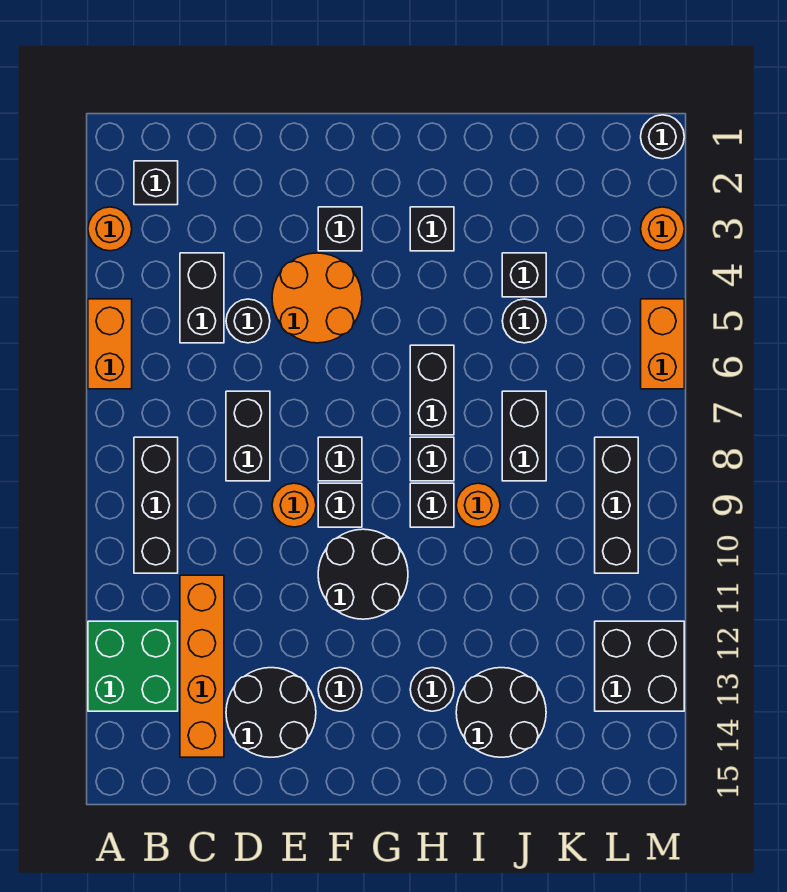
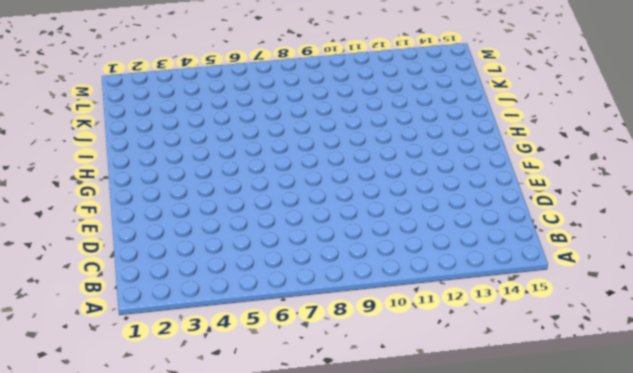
none -> orange 1x1 round brick [88,207,132,251]
none -> orange 1x2 brick [88,299,132,389]
none -> green 2x2 brick [88,621,178,711]
none -> black 1x1 brick [134,161,178,205]

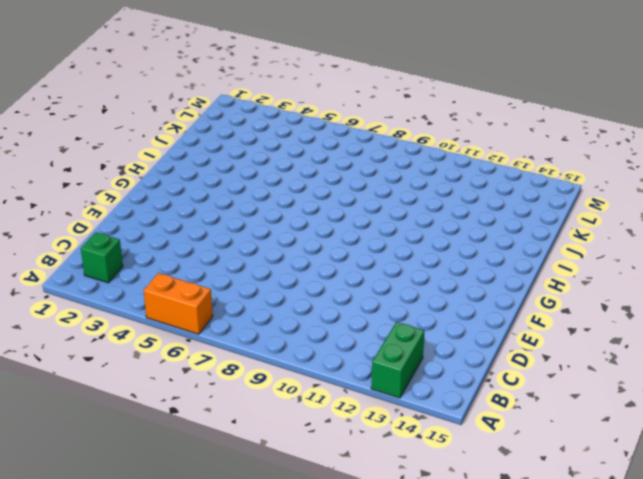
green 1x2 brick [371,322,425,398] -> green 2x2 brick [88,621,178,711]
green 1x1 brick [81,232,123,283] -> black 1x1 brick [134,161,178,205]
none -> orange 1x1 round brick [88,207,132,251]
none -> black 1x3 brick [134,437,178,573]
none -> black 1x2 brick [180,253,224,343]
none -> orange 1x4 brick [180,575,224,757]

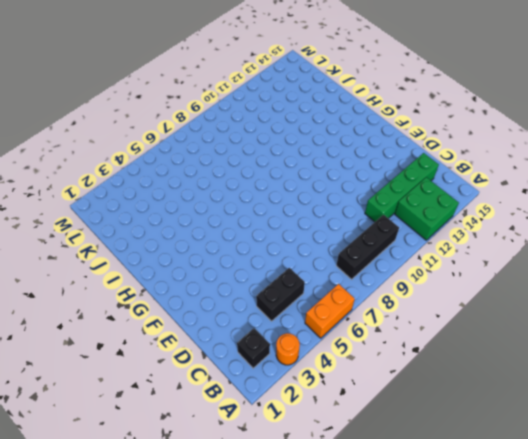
green 1x4 brick [365,153,439,222] -> orange 1x4 brick [180,575,224,757]
none -> black 1x1 round brick [226,299,270,343]
none -> black 1x2 brick [226,391,270,481]
none -> black 2x2 round brick [226,668,316,757]
none -> orange 2x2 round brick [272,253,362,343]

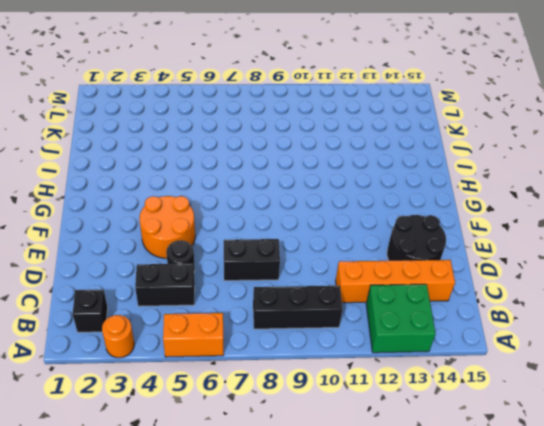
none -> orange 1x1 round brick [272,483,316,527]
none -> black 1x1 brick [318,207,362,251]
none -> black 1x1 brick [318,437,362,481]
none -> black 1x1 brick [318,483,362,527]

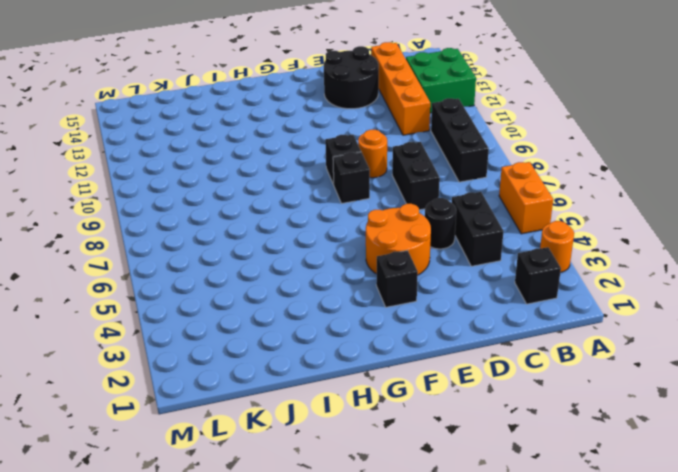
none -> black 2x2 round brick [318,529,408,619]
none -> black 1x1 round brick [318,668,362,711]
none -> black 1x1 brick [410,207,454,251]
none -> black 1x2 brick [410,345,454,435]

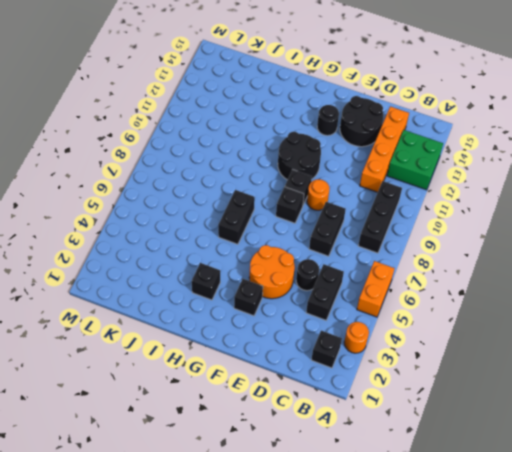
none -> black 1x1 brick [410,437,454,481]
none -> black 1x1 brick [410,483,454,527]
none -> black 1x1 round brick [410,668,454,711]
none -> orange 1x1 round brick [456,483,500,527]

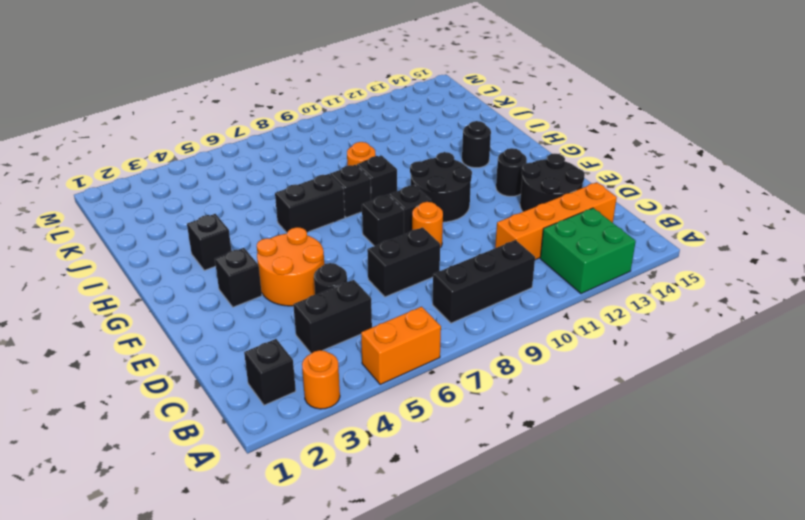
none -> black 2x2 round brick [456,668,546,757]
none -> black 1x1 brick [502,253,546,297]
none -> black 1x1 round brick [502,299,546,343]
none -> black 1x2 brick [502,391,546,481]

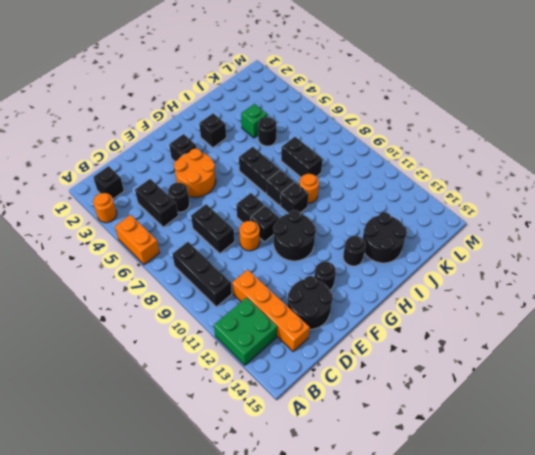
green 1x1 brick [241,104,267,138] -> black 1x1 brick [502,253,546,297]
none -> black 1x3 brick [595,437,638,573]
none -> black 2x2 brick [595,621,684,711]
none -> black 1x1 round brick [641,115,684,159]
none -> orange 1x1 round brick [641,207,684,251]

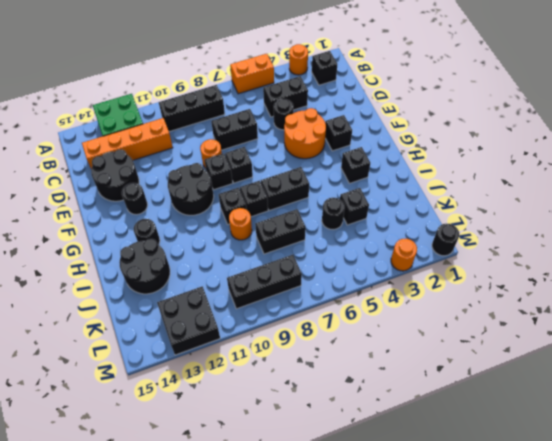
none -> orange 1x2 brick [641,299,684,389]

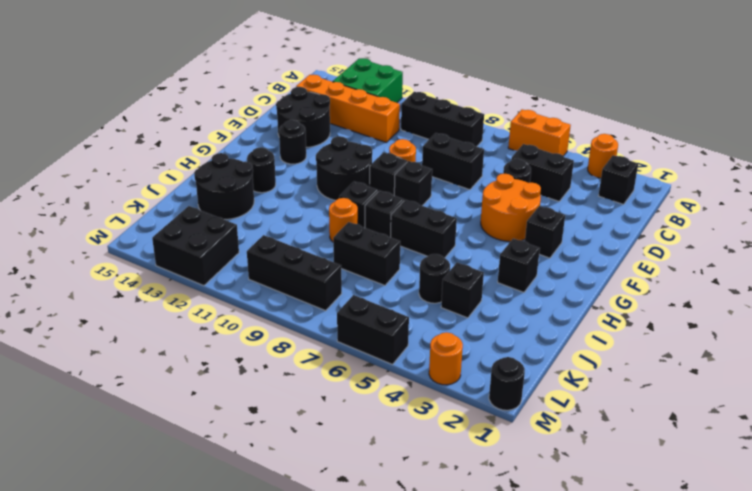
black 1x2 brick [337,295,409,364] -> orange 1x2 brick [641,299,684,389]

